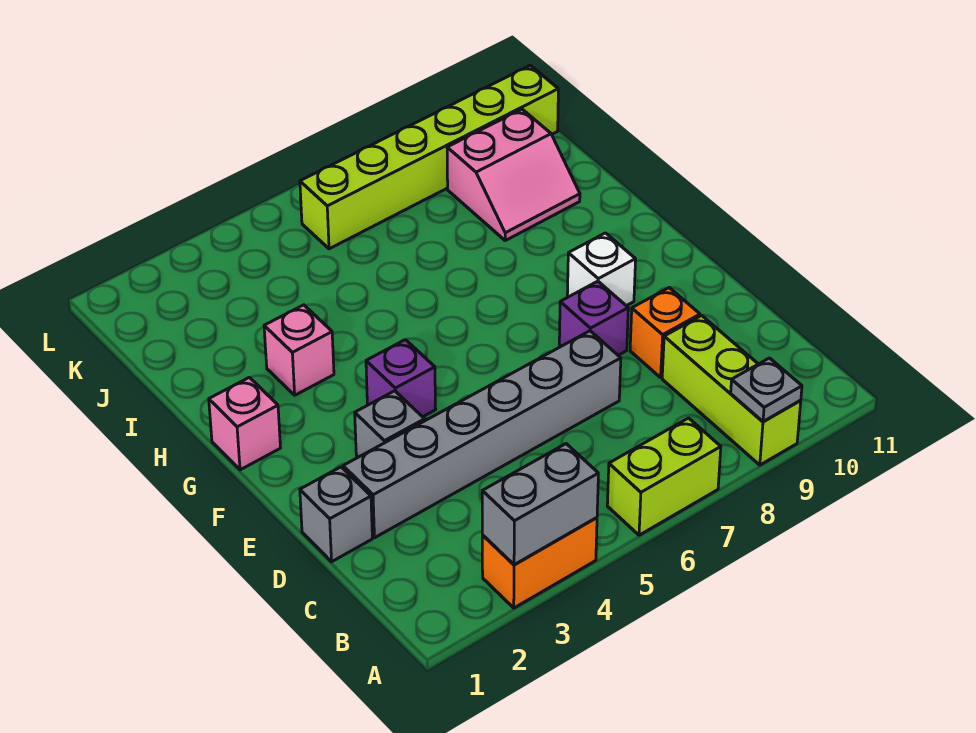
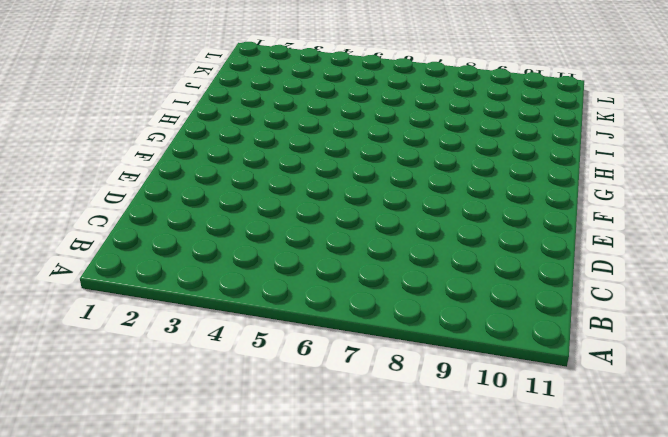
none -> orange 1x2 brick [482,518,597,608]
none -> lime 1x2 brick [607,418,721,535]
none -> lime 1x3 brick [662,316,801,465]

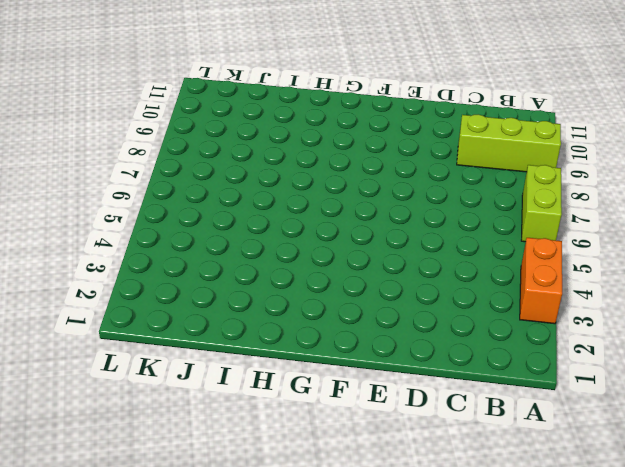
none -> grey 1x1 brick [300,467,372,562]
none -> grey 1x6 brick [343,331,621,538]
none -> orange 1x1 brick [630,288,700,377]

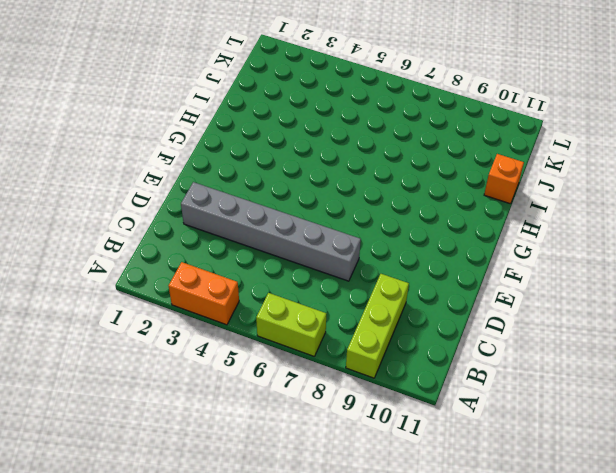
orange 1x1 brick [484,154,524,204] -> orange 1x1 brick moved to [630,288,700,377]
none -> grey 1x1 brick [300,467,372,562]
none -> grey 1x1 brick [355,391,425,457]
none -> purple 1x1 brick [559,281,628,355]

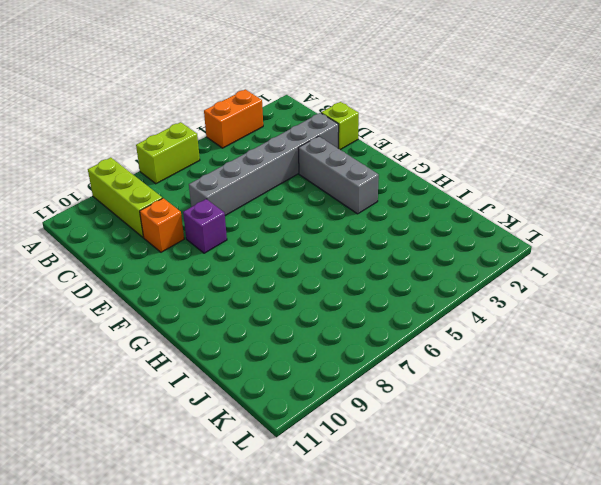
lime 1x1 brick [321,102,359,150] -> grey 1x1 brick [300,467,372,562]
grey 1x3 brick [298,136,379,214] -> grey 1x1 brick [355,391,425,457]
none -> purple 1x1 brick [366,340,436,417]
none -> white 1x1 brick [567,233,636,306]
none -> pink 1x1 brick [209,377,280,470]

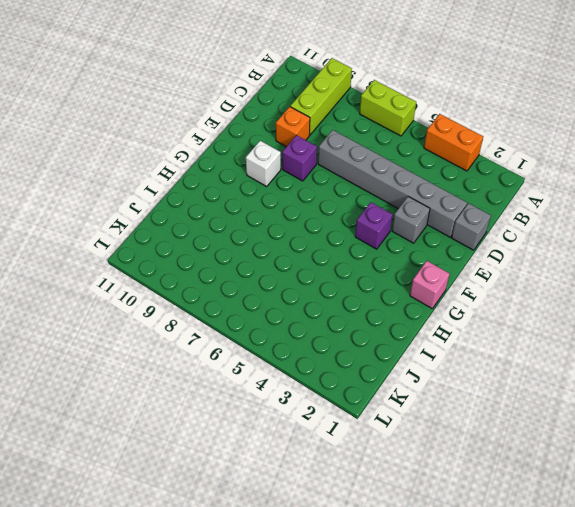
none -> pink 1x1 brick [264,305,334,395]
none -> pink 2x2 slope [447,109,580,240]
none -> lime 1x6 brick [300,65,558,249]

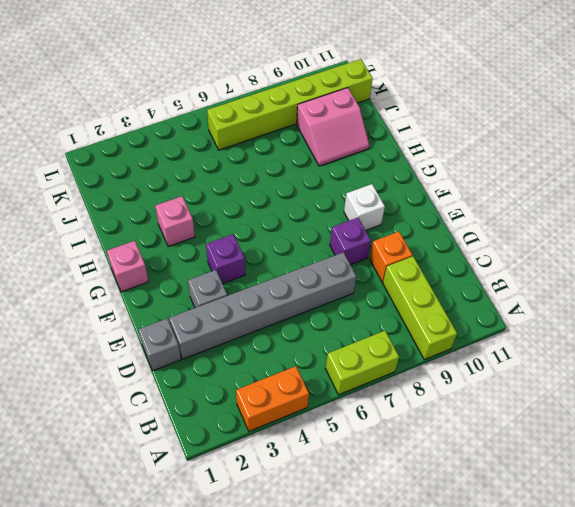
none -> grey 1x2 brick [482,444,598,565]
none -> grey 1x1 plate [731,358,802,422]

